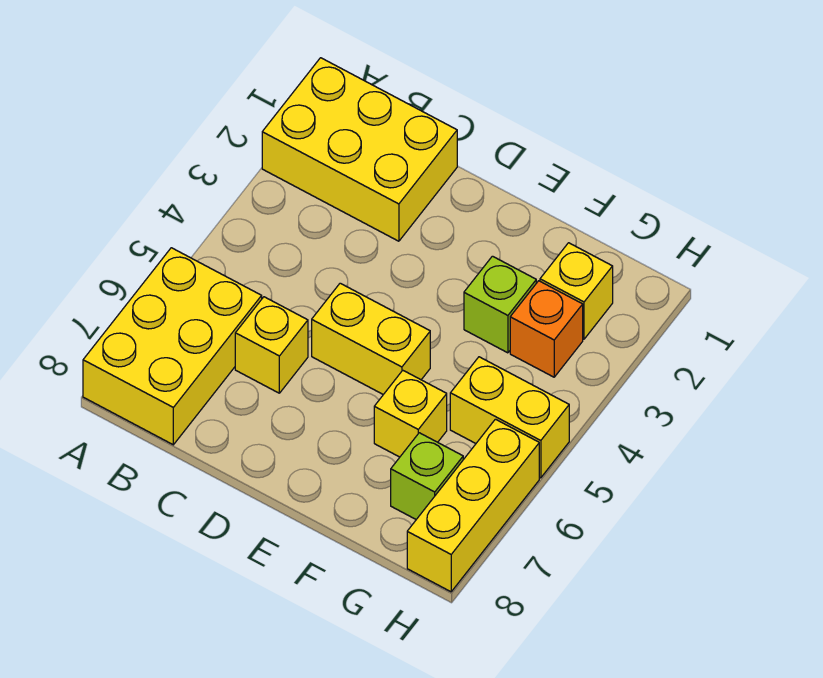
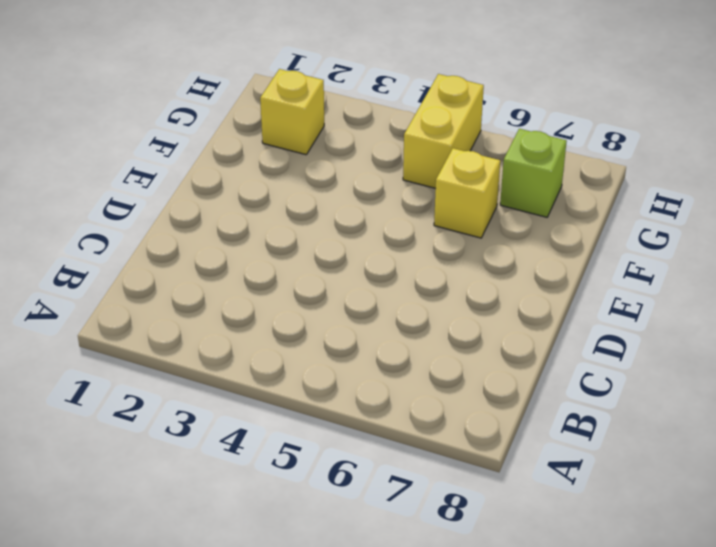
none -> yellow 2x3 brick [262,58,457,241]
none -> yellow 2x3 brick [83,248,262,445]

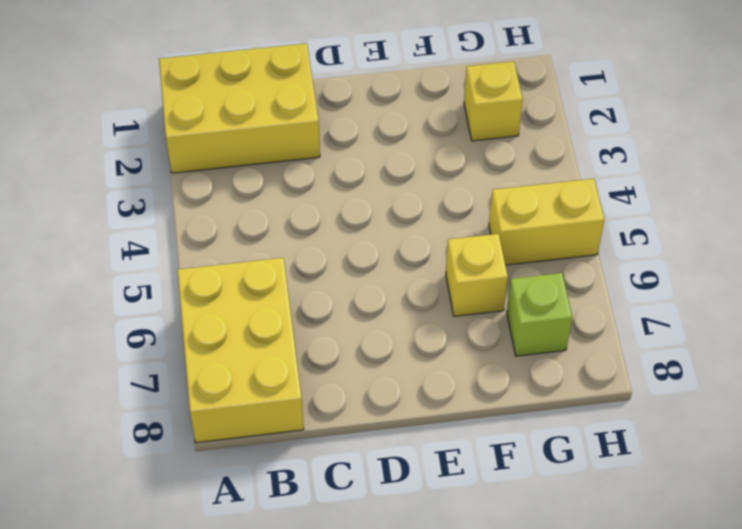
none -> yellow 1x1 brick [235,297,308,393]
none -> yellow 1x2 brick [312,283,430,395]

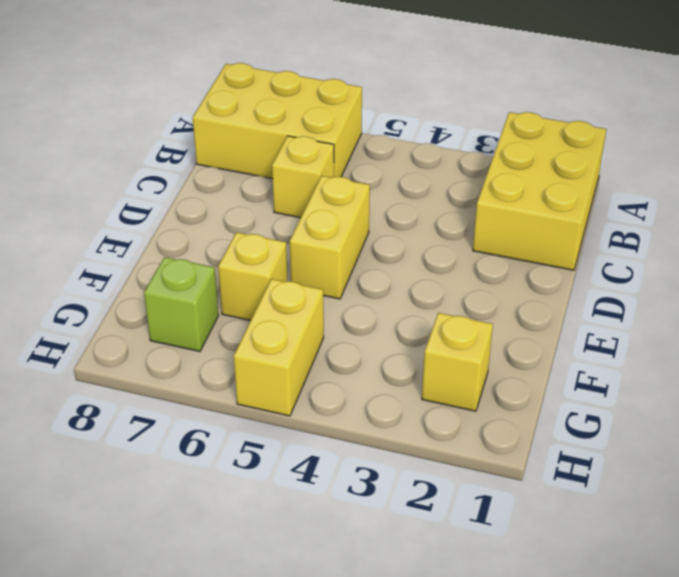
none -> lime 1x1 brick [464,256,536,353]
none -> orange 1x1 brick [510,281,583,377]

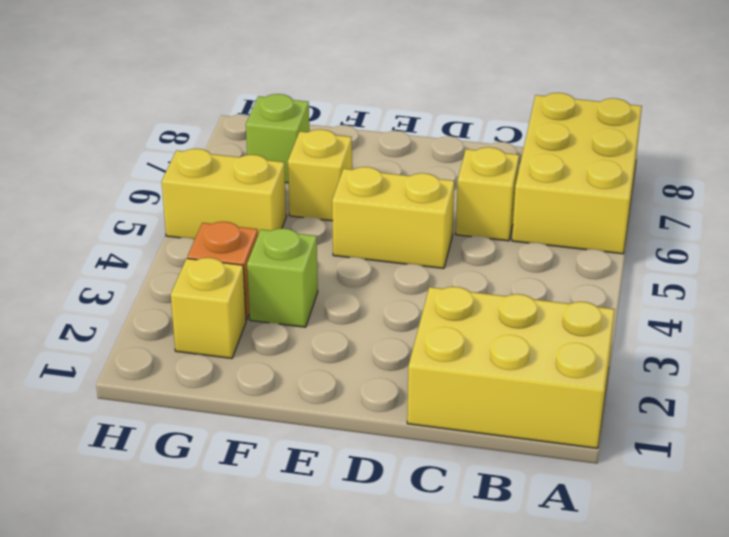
none -> yellow 1x3 brick [407,419,539,592]

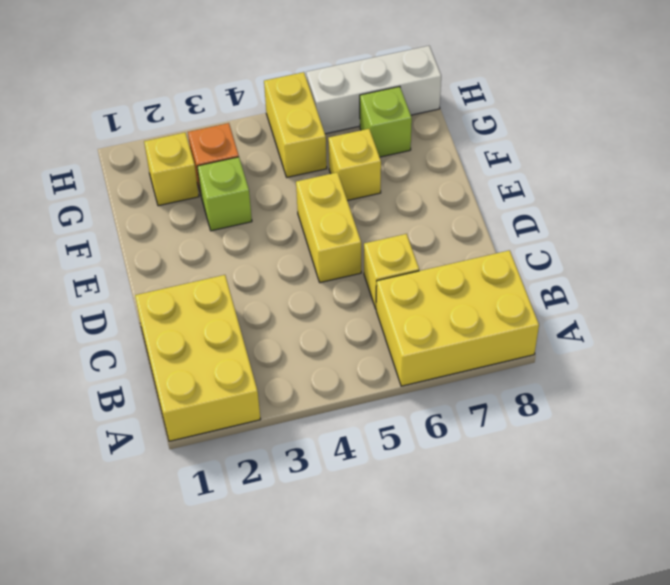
white 1x3 brick [306,46,441,134] -> yellow 1x3 brick [407,419,539,592]

